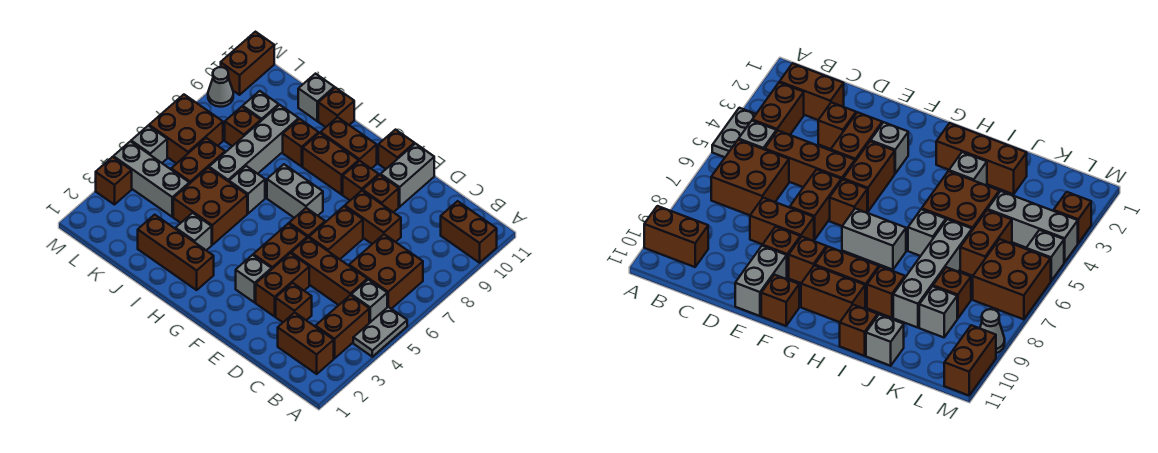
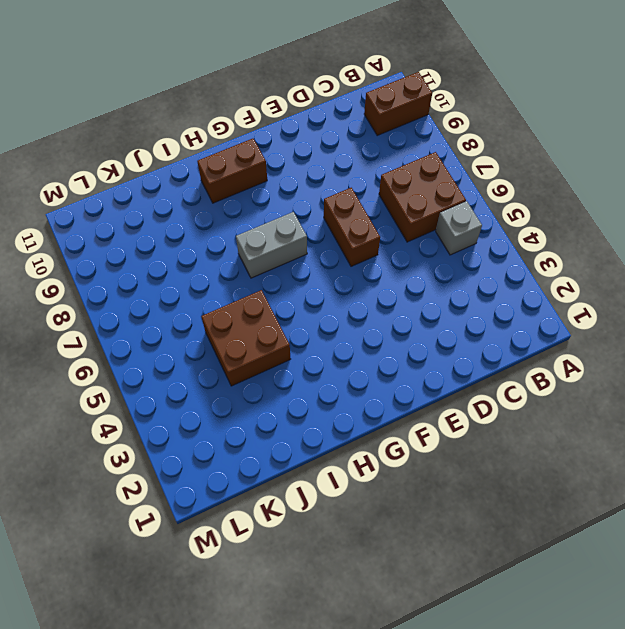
none -> grey 1x2 plate [353,307,407,357]
none -> brown 1x2 brick [278,313,334,374]
none -> brown 1x2 brick [316,295,369,358]
none -> brown 1x3 brick [291,238,367,305]

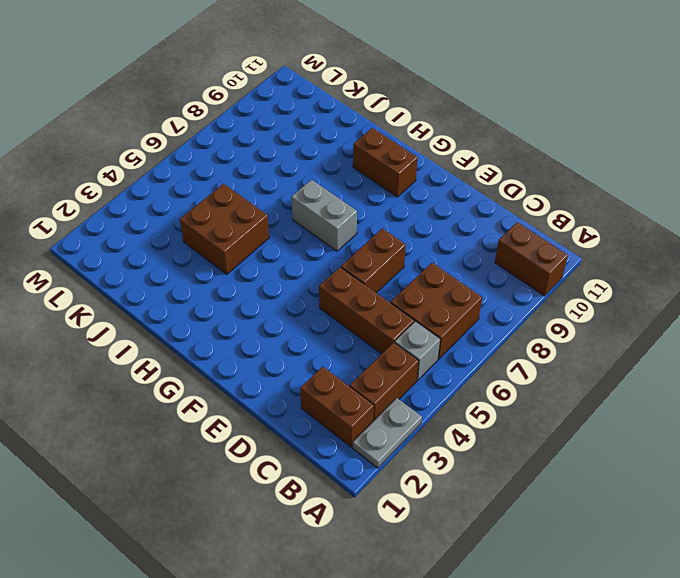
grey 1x2 plate [353,398,422,468] -> grey 1x2 plate moved to [353,307,407,357]
none -> brown 1x1 brick [276,283,312,322]
none -> brown 1x2 brick [345,191,401,244]
none -> brown 1x2 brick [256,253,309,316]
none -> brown 1x1 brick [363,175,399,212]

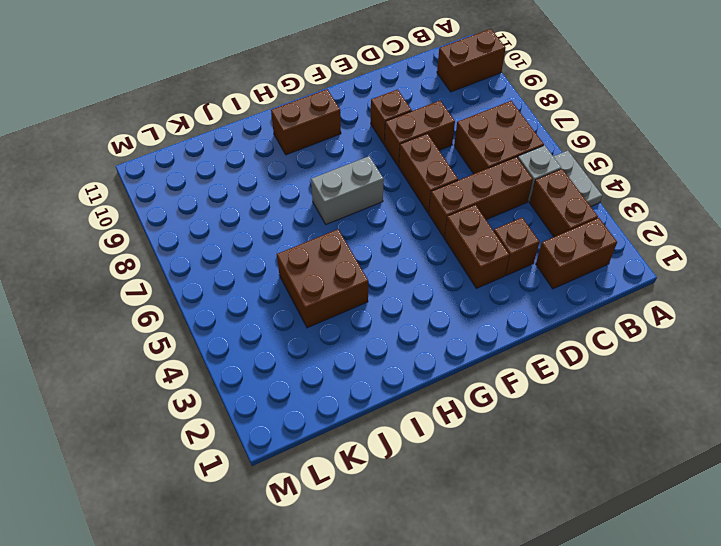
none -> grey 1x2 brick [381,144,434,207]
none -> grey 1x1 brick [236,255,272,302]
none -> brown 1x2 brick [253,224,307,269]
none -> brown 1x1 brick [289,208,325,238]

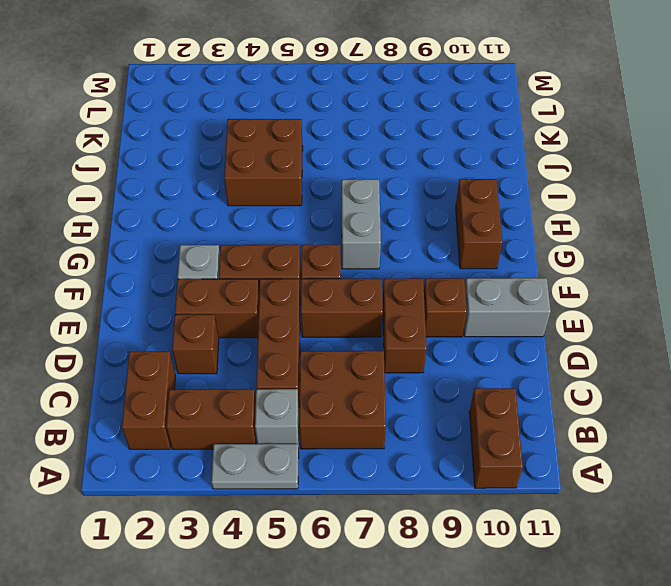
none -> brown 1x1 brick [343,161,379,200]
none -> brown 1x1 brick [378,130,414,169]
none -> brown 1x2 brick [303,133,359,194]
none -> brown 1x3 brick [138,215,214,290]

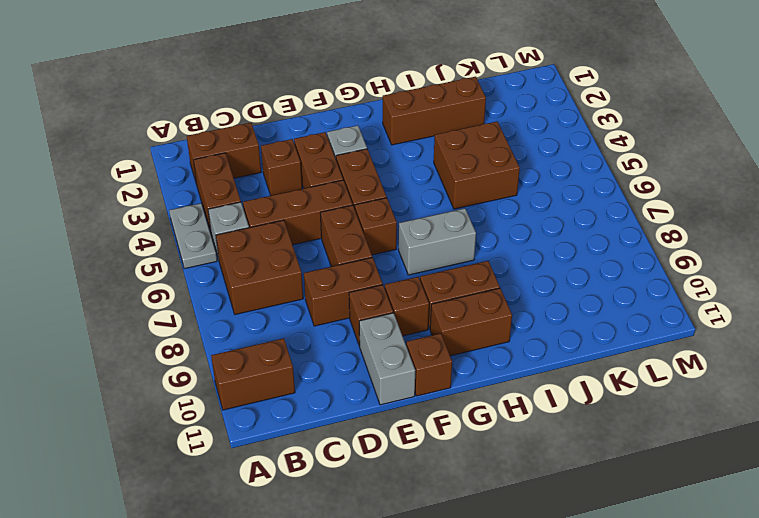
none -> grey 1x1 brick [176,213,212,250]
none -> grey 1x1 brick [229,166,265,213]
none -> brown 1x1 brick [283,119,319,166]
none -> brown 1x1 brick [318,88,354,127]

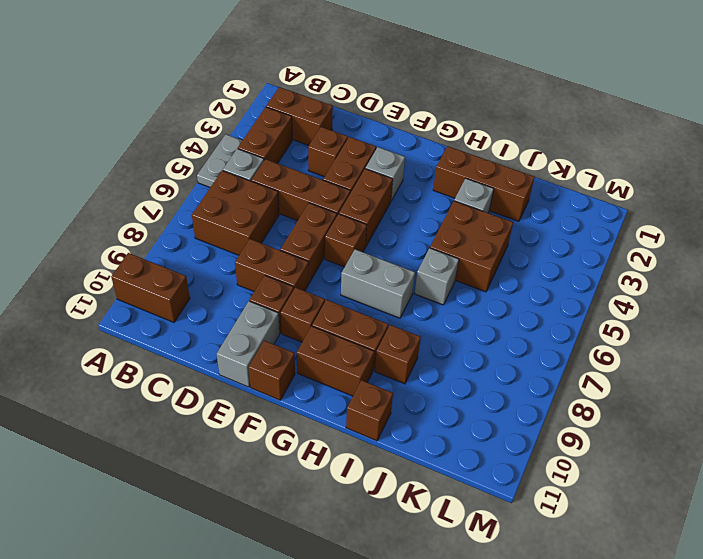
none -> grey 1x4 brick [209,105,299,182]
none -> grey 1x1 brick [298,74,334,121]
none -> grey 1x3 brick [113,141,189,217]
none -> brown 1x2 brick [171,138,225,184]

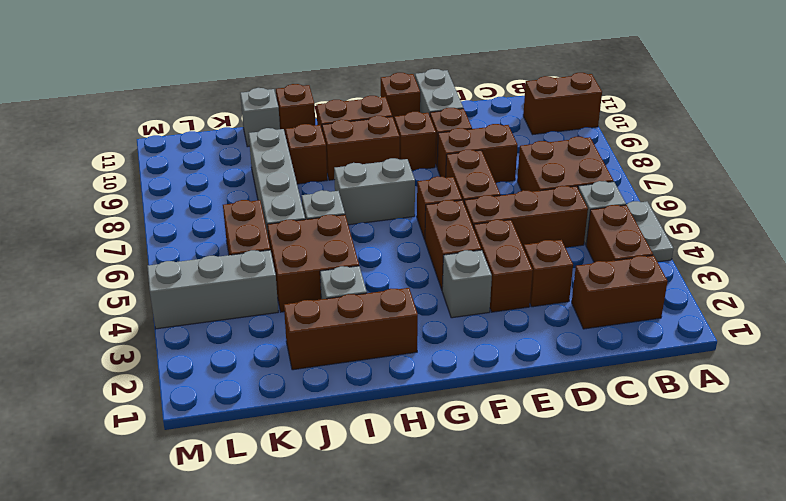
none -> brown 1x1 brick [225,107,261,146]
none -> grey 1x1 brick [243,91,279,121]
none -> brown 2x2 brick [149,95,223,164]
none -> brown 1x1 brick [96,157,132,205]

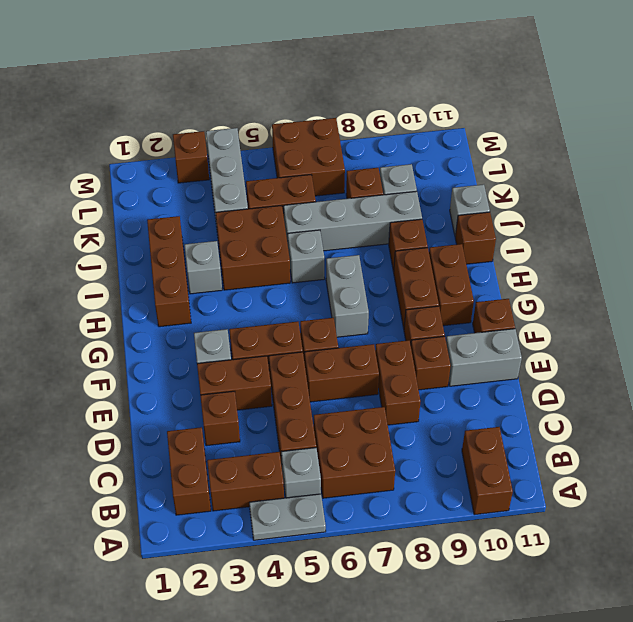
none -> grey 1x1 brick [131,126,167,163]
none -> grey 1x1 cone [208,67,233,107]
none -> brown 1x2 brick [221,32,274,95]

